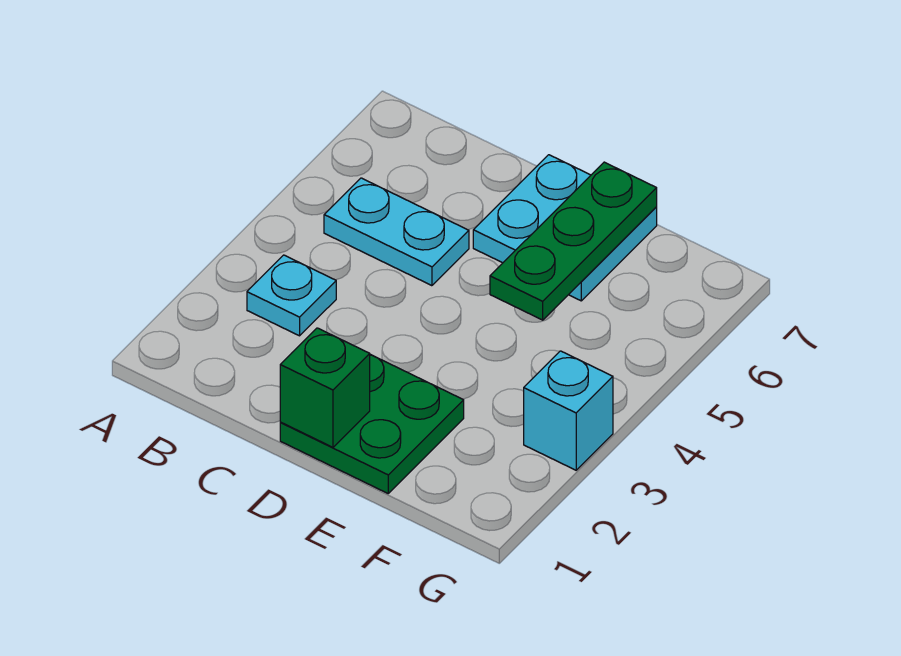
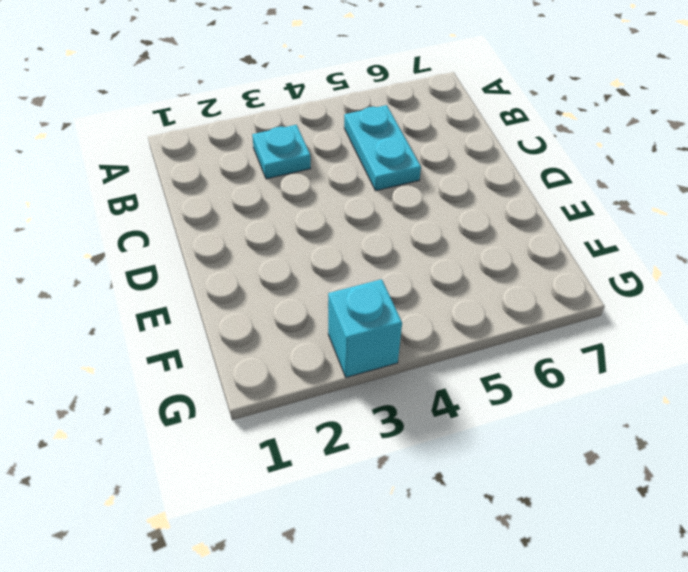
none -> green 2x2 plate [280,354,464,493]
none -> cyan 2x2 plate [473,155,657,301]

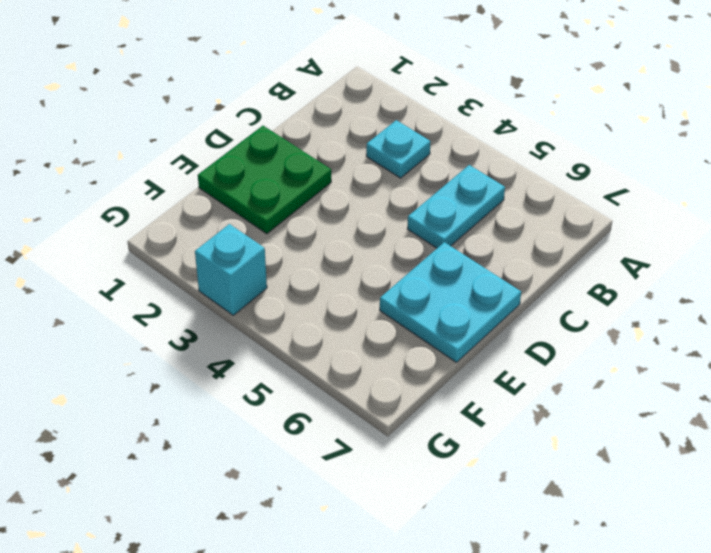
none -> green 1x1 brick [280,328,370,447]
none -> green 1x3 plate [490,162,657,320]

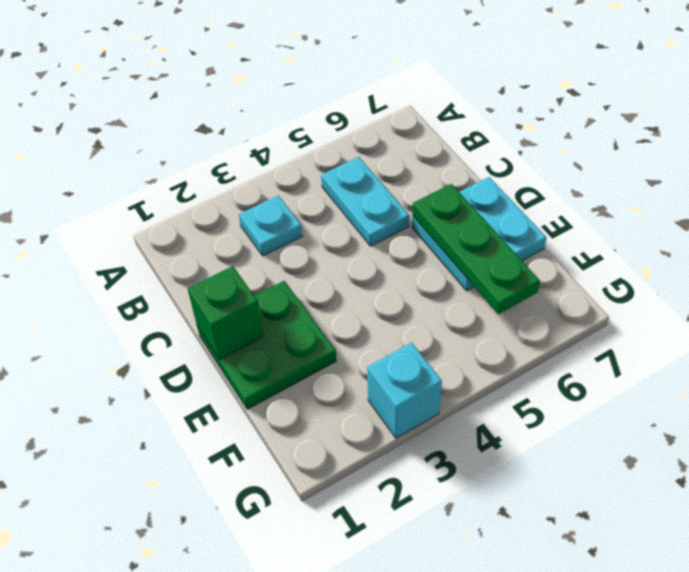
green 1x3 plate [412,184,540,314] -> green 1x3 plate turned to [490,162,657,320]

